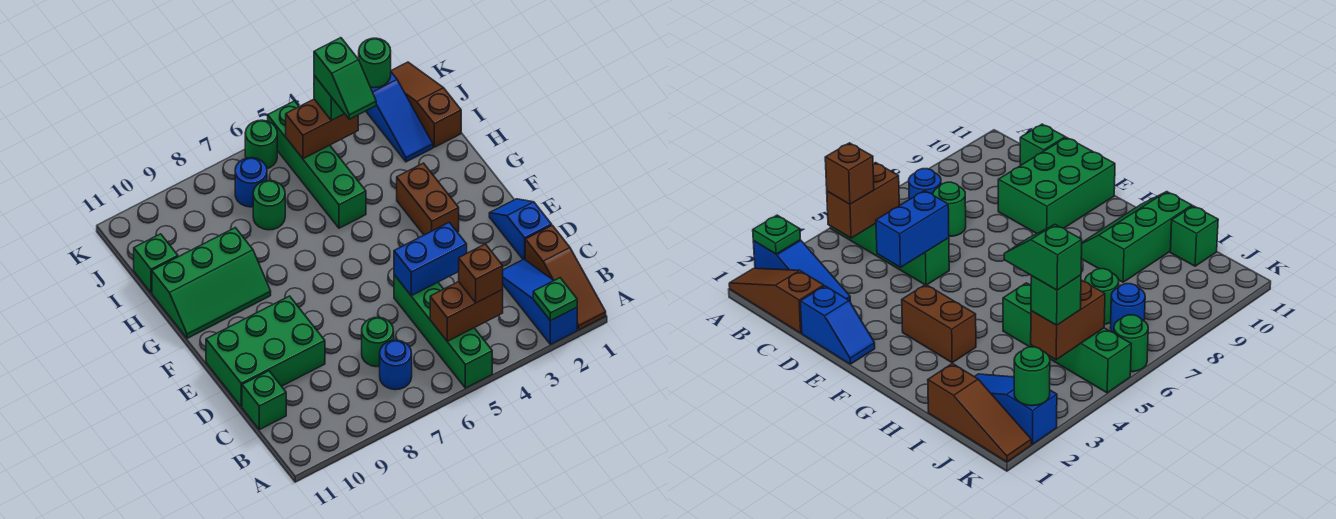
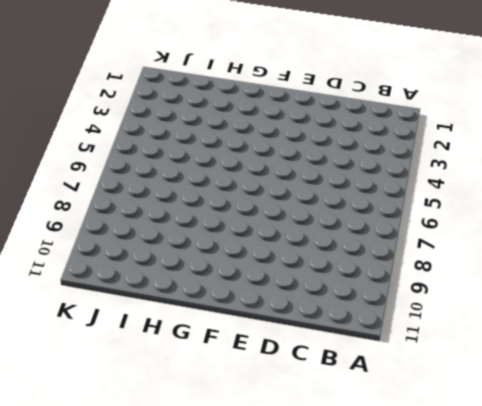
none -> brown 1x3 slope [525,225,606,330]
none -> blue 1x3 slope [503,259,577,344]
none -> green 1x4 brick [394,275,492,388]

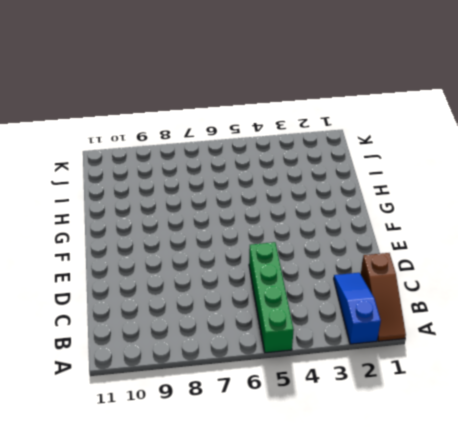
none -> blue 1x1 round brick [380,340,412,390]
none -> green 1x1 round brick [362,317,394,367]
none -> green 1x1 brick [242,371,286,430]

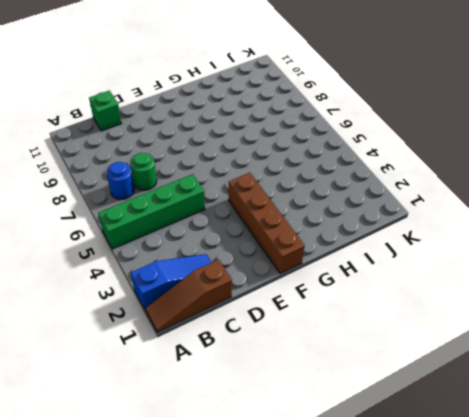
brown 1x4 brick [229,173,305,274] -> brown 1x2 brick [397,163,459,235]
none -> blue 1x2 slope [489,199,552,259]
none -> green 2x3 brick [206,296,325,407]
none -> green 2x3 slope [152,228,271,338]

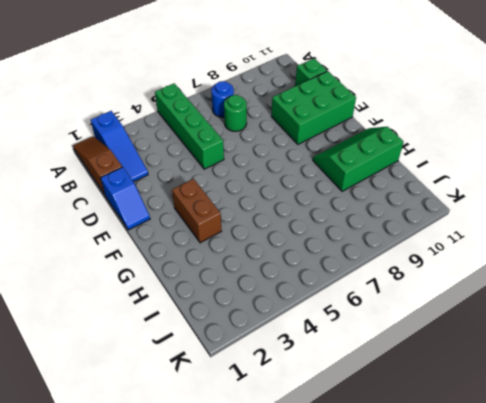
none -> green 1x4 brick [268,101,366,228]
none -> brown 1x3 slope [391,62,461,147]
none -> blue 1x3 slope [366,72,433,162]

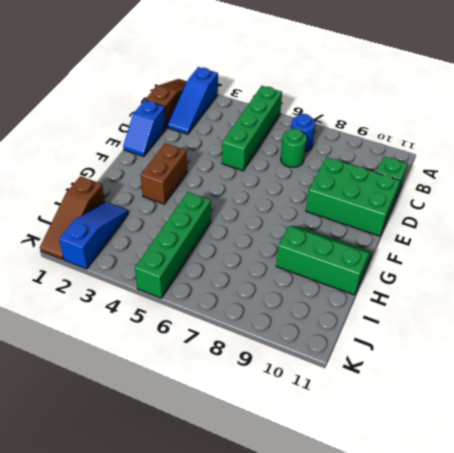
none -> green 1x1 round brick [253,181,285,230]
none -> green 1x1 brick [134,234,178,293]
none -> blue 1x1 round brick [235,158,267,207]

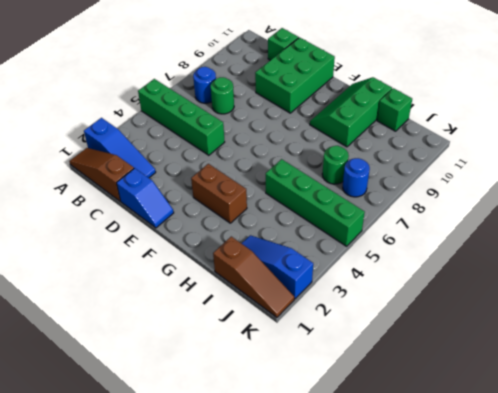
none -> green 1x1 round brick [245,120,277,169]
none -> green 1x1 plate [533,278,577,321]
none -> brown 1x2 brick [430,282,503,341]

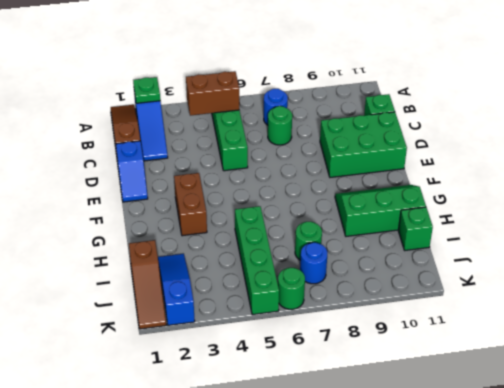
none -> blue 1x2 brick [394,222,467,296]
none -> brown 1x2 brick [286,99,358,159]
none -> green 1x1 round brick [359,38,391,88]

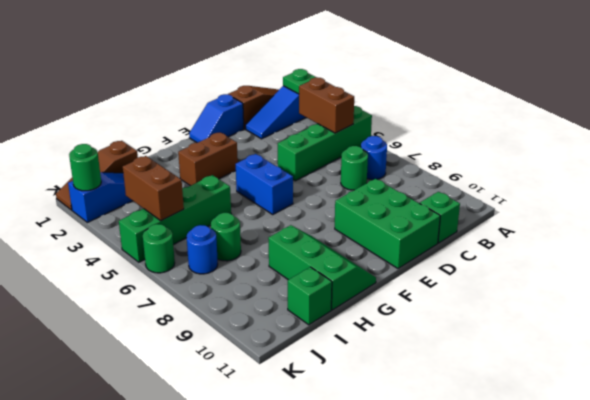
blue 1x2 brick [236,154,293,214] -> blue 1x2 brick moved to [394,222,467,296]
none -> brown 1x1 brick [459,244,503,303]
none -> green 1x1 brick [314,76,345,120]
none -> green 1x2 slope [314,38,376,119]

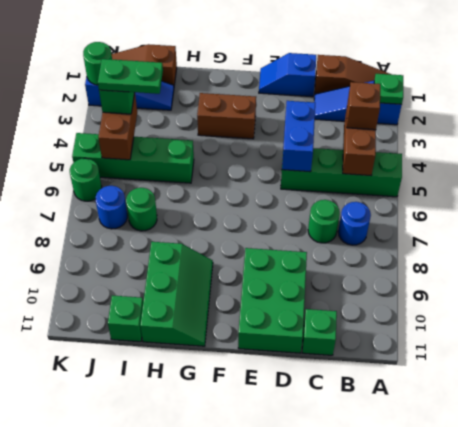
green 1x2 plate [98,59,163,94] -> green 1x2 slope [314,38,376,119]

